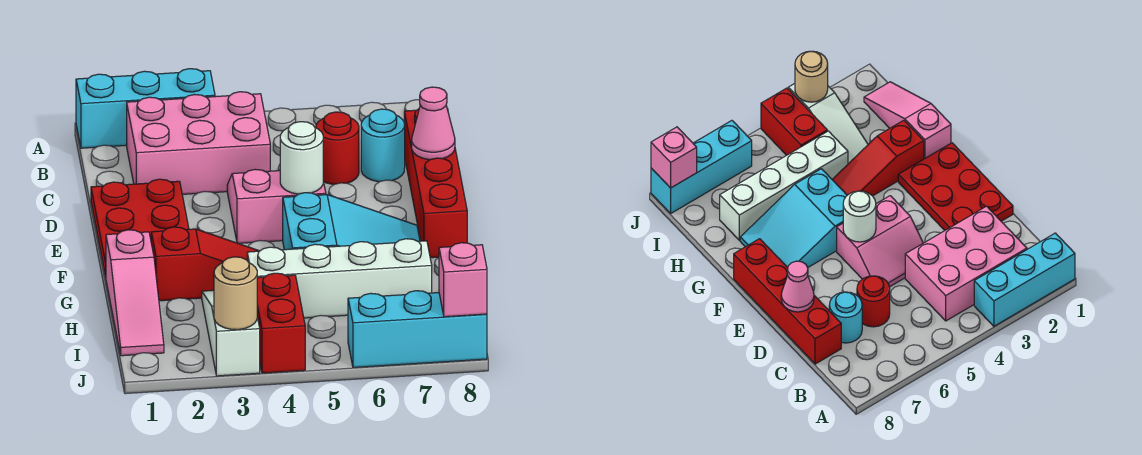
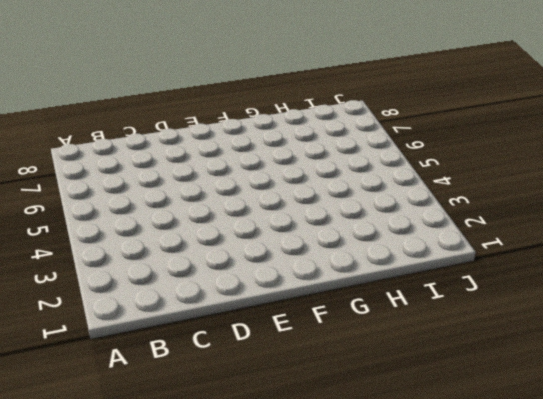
none -> cyan 1x3 brick [76,69,215,148]
none -> pink 2x3 brick [127,92,270,194]
none -> red 1x1 round brick [316,112,359,184]

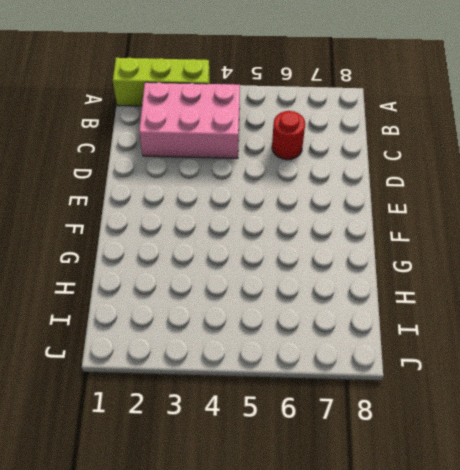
lime 1x3 brick [113,58,210,106] -> cyan 1x3 brick [76,69,215,148]
none -> cyan 1x1 round brick [361,109,405,182]
none -> red 1x4 brick [404,109,467,258]
none -> red 2x3 plate [91,179,189,277]

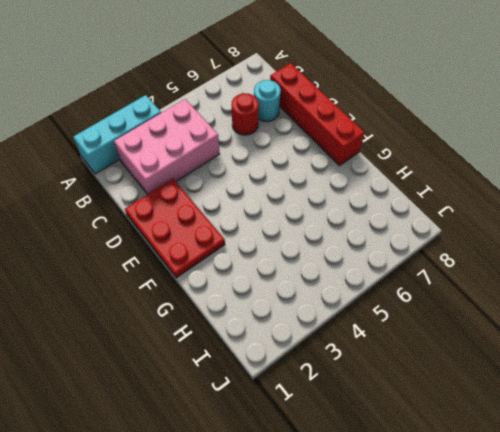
none -> pink 2x2 slope [227,169,326,243]
none -> cyan 2x3 slope [283,193,420,250]
none -> pink 1x3 slope [106,230,164,356]

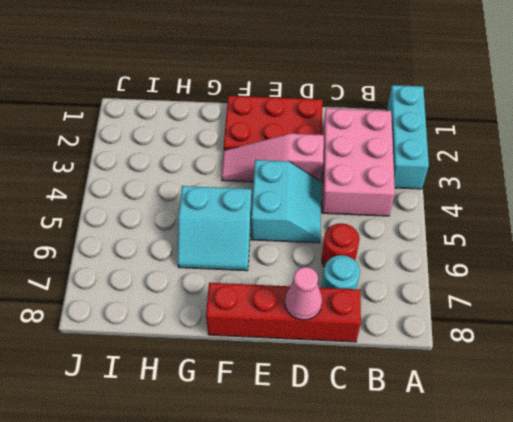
pink 1x3 slope [221,134,324,182] -> pink 1x3 slope moved to [106,230,164,356]
cyan 2x2 slope [251,160,321,243] -> pink 2x2 slope [227,169,326,243]
cyan 2x2 slope [178,186,252,271] -> cyan 2x3 slope [283,193,420,250]
none -> red 1x3 slope [151,227,259,301]
none -> white 1x3 slope [202,290,260,376]
none -> white 1x4 brick [247,239,432,318]

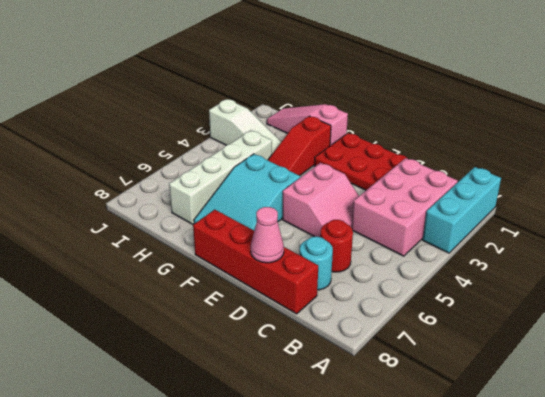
none -> red 1x2 brick [257,273,305,373]
none -> cyan 1x3 brick [348,291,487,367]
none -> white 1x1 round brick [280,122,323,194]

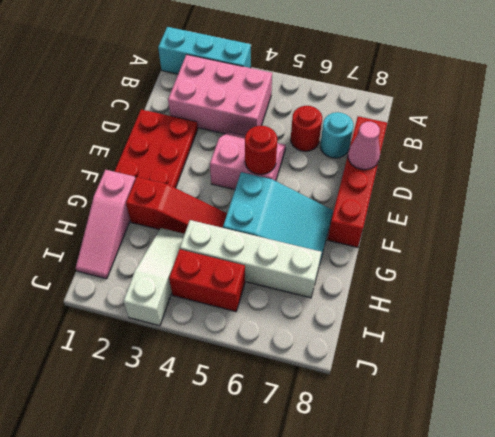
red 1x1 round brick [245,126,277,174] -> white 1x1 round brick [280,122,323,194]
red 1x2 brick [169,249,245,312] -> red 1x2 brick turned to [257,273,305,373]
none -> cyan 1x3 brick [348,291,487,367]
none -> tan 1x1 round brick [214,257,257,330]
none -> pink 1x1 brick [439,243,487,317]

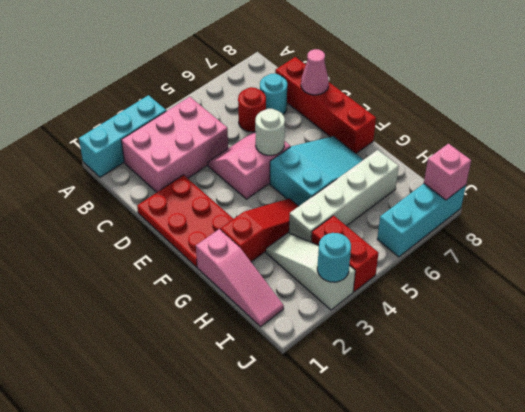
cyan 1x1 round brick [317,233,351,282] -> tan 1x1 round brick [214,257,257,330]

